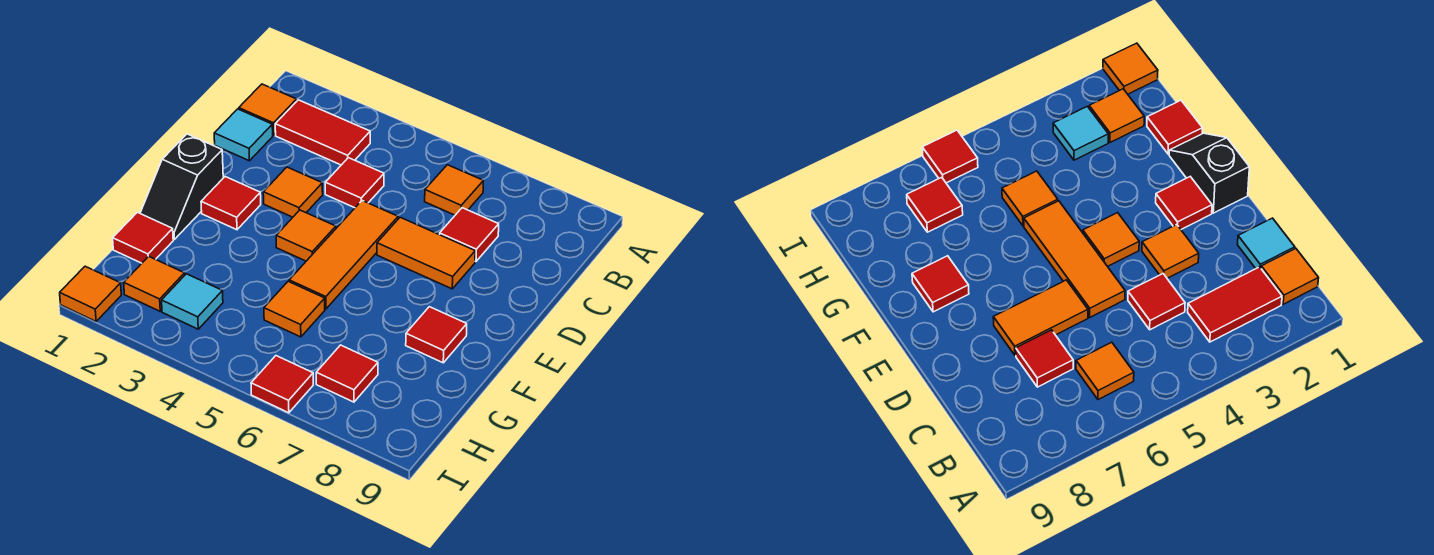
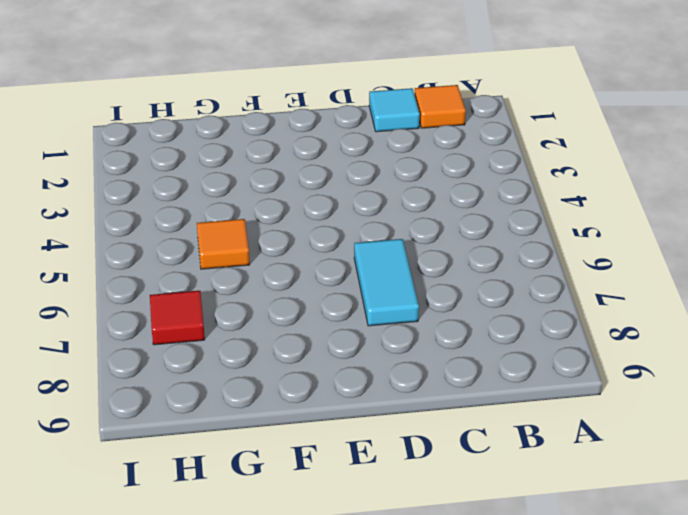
cyan 1x2 tile [354,239,419,326] -> orange 1x2 tile [377,217,475,289]
none -> red 1x2 tile [275,100,370,165]
none -> orange 1x1 tile [425,165,483,215]
none -> red 1x1 tile [325,158,384,208]

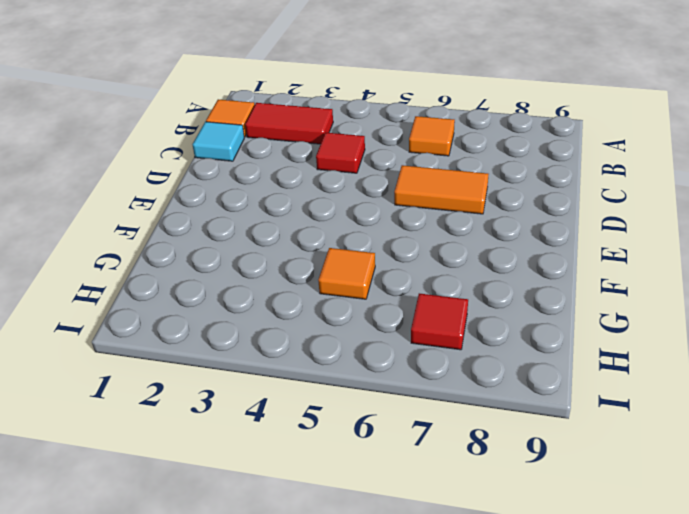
none -> red 1x1 tile [440,208,499,262]
none -> orange 1x1 tile [263,167,323,217]
none -> orange 1x3 tile [289,201,398,309]

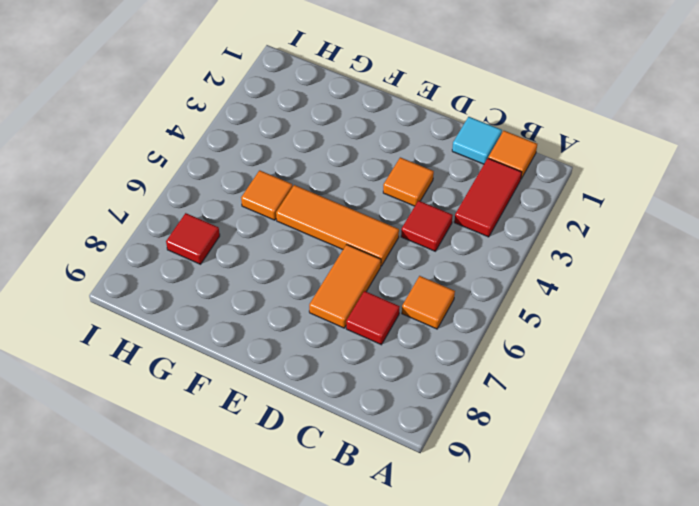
none -> black 1x2 slope [140,134,223,239]
none -> red 1x1 tile [201,177,261,230]
none -> orange 1x1 tile [276,210,336,261]

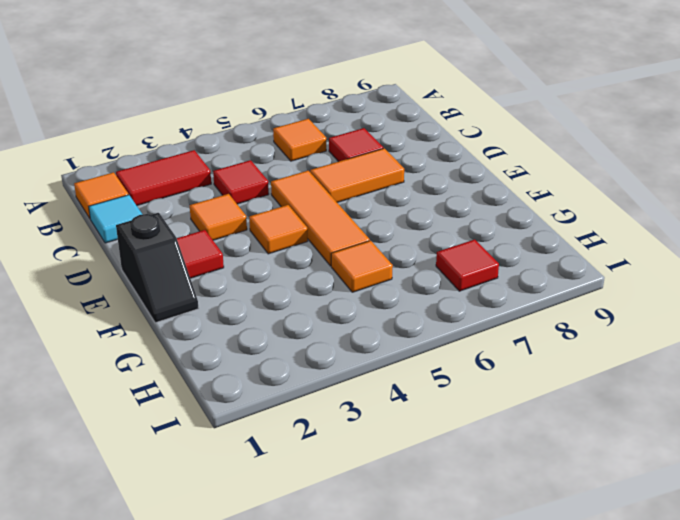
none -> red 1x1 tile [406,307,467,363]
none -> red 1x1 tile [113,212,173,263]
none -> orange 1x1 tile [124,256,185,311]

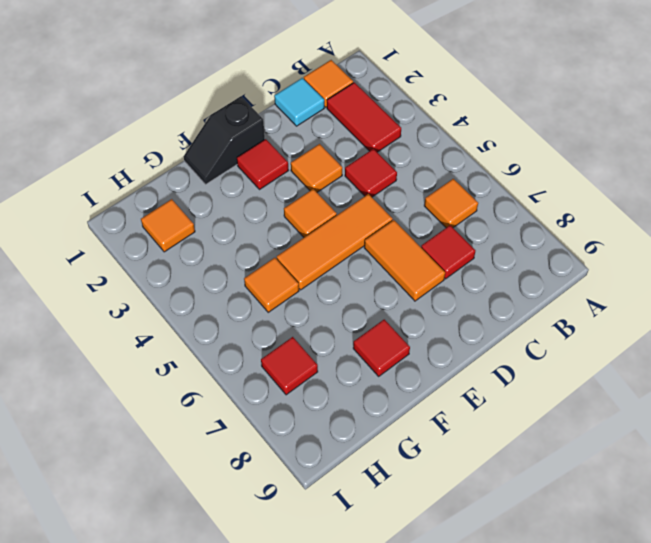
none -> red 1x1 tile [113,212,173,263]
none -> cyan 1x1 tile [162,274,223,329]
none -> orange 1x1 tile [60,266,121,321]

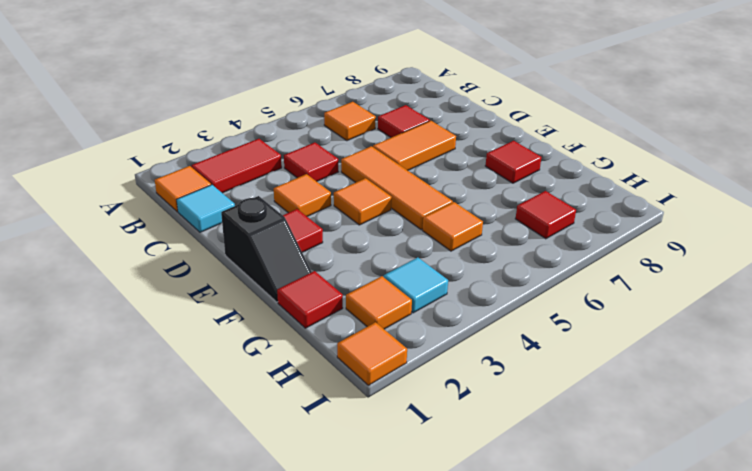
none -> red 1x1 tile [251,356,313,413]

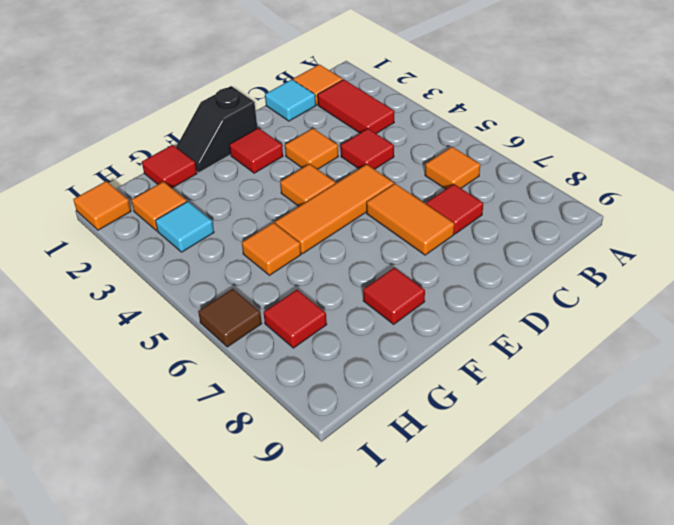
brown 1x1 tile [198,289,262,347] -> red 1x1 tile [251,356,313,413]

